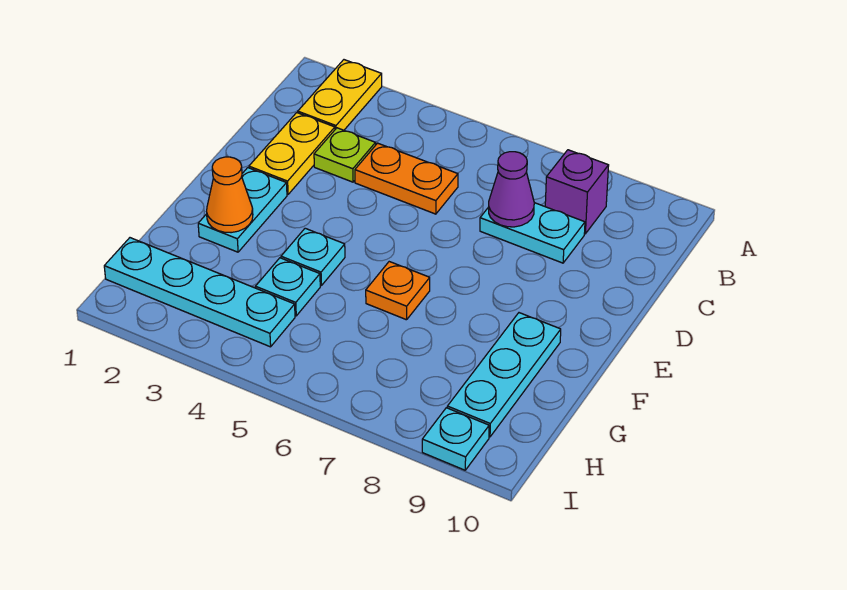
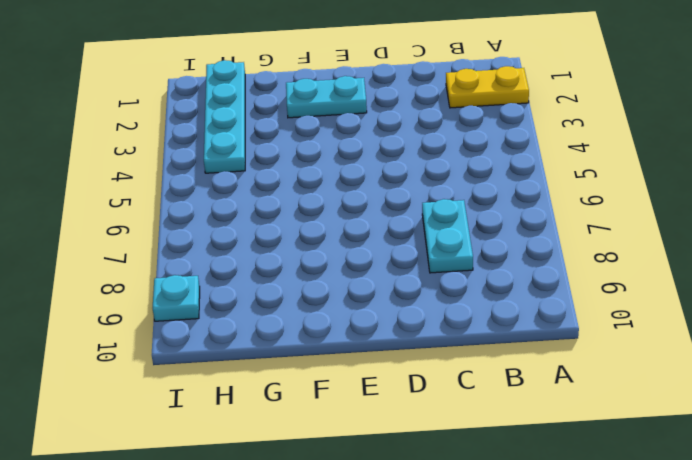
none -> purple 1x1 brick [545,150,609,234]
none -> yellow 1x2 plate [249,113,335,194]
none -> lime 1x1 plate [314,128,376,182]

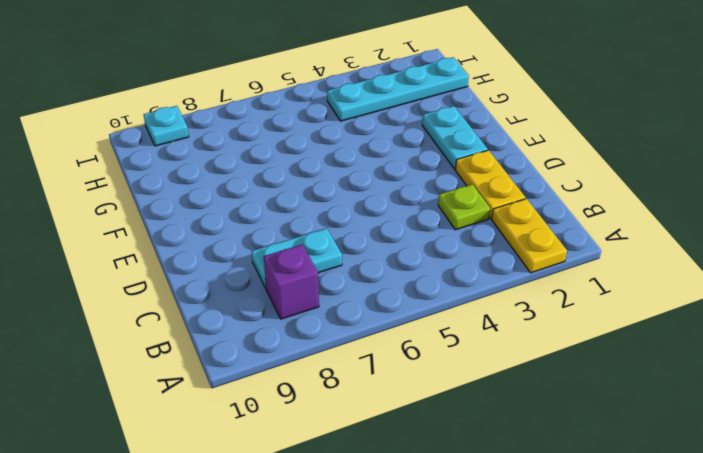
none -> orange 1x2 plate [355,143,458,214]
none -> cyan 1x1 plate [281,228,345,286]
none -> orange 1x1 plate [366,262,430,320]

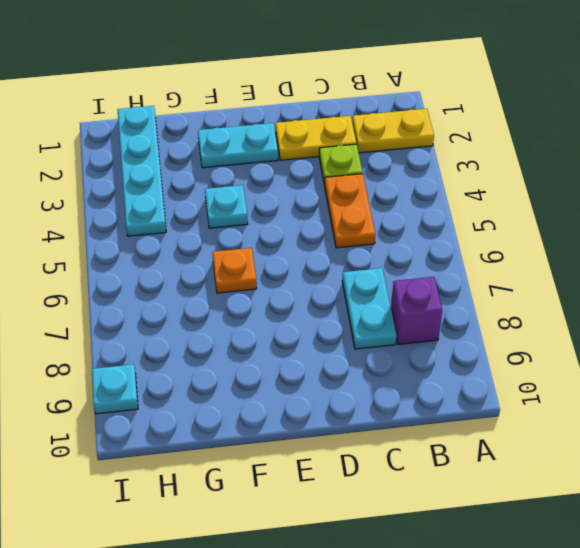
none -> cyan 1x3 plate [447,313,561,437]
none -> cyan 1x1 plate [256,258,320,316]
none -> purple 1x1 cone [489,152,534,227]

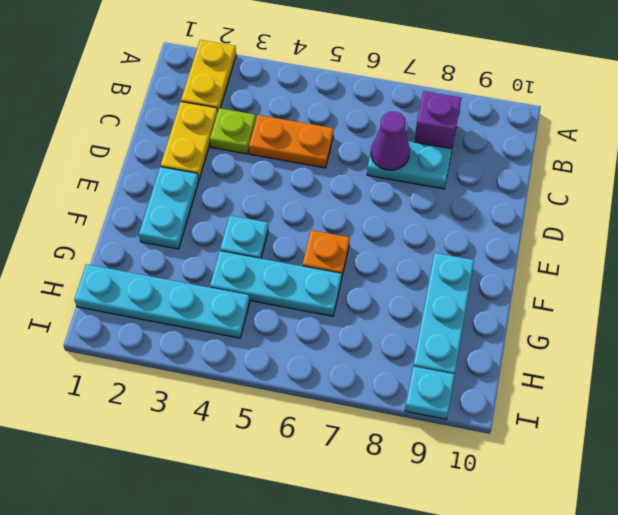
cyan 1x3 plate [210,251,342,316] -> cyan 1x1 plate [256,258,320,316]
none -> orange 1x1 cone [207,157,253,233]

